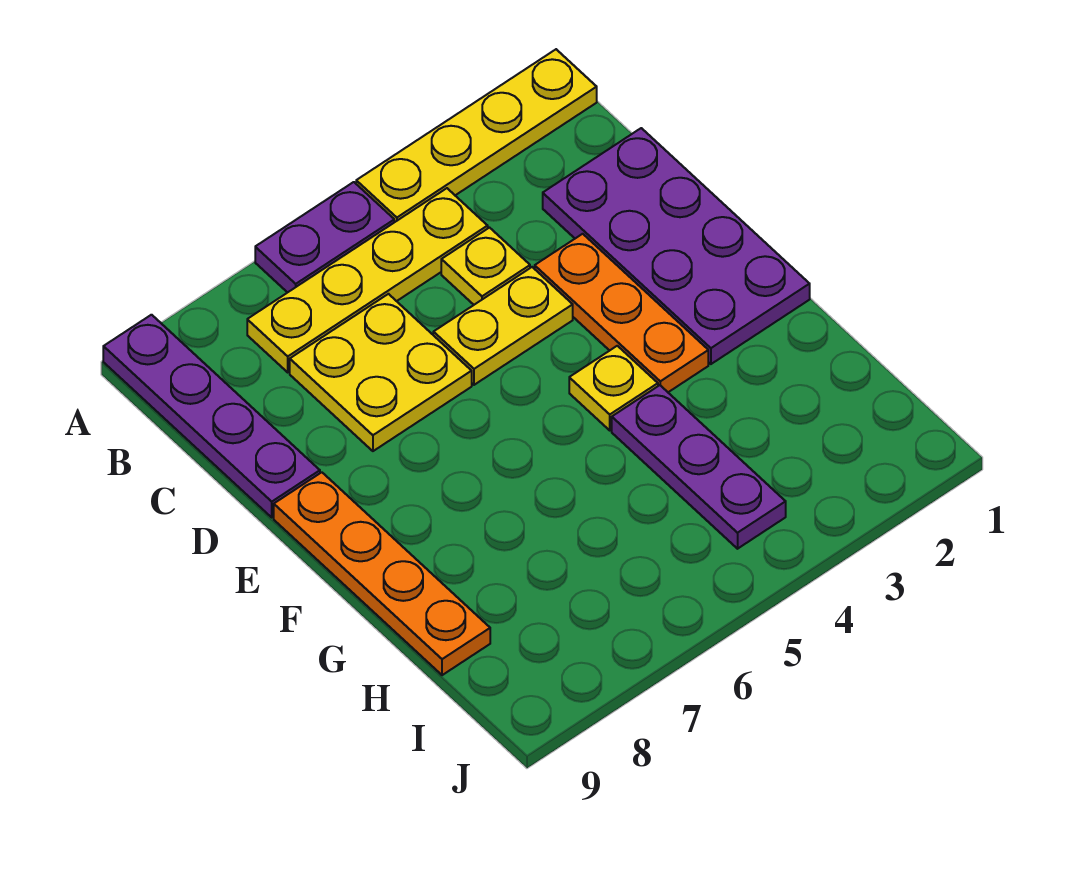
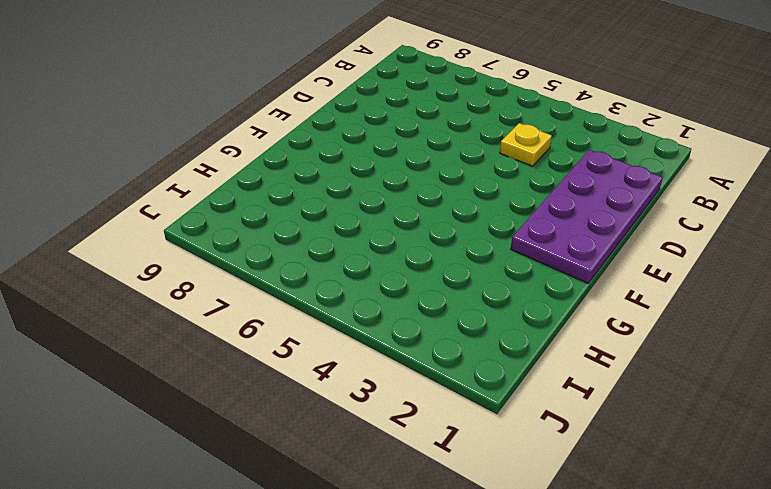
none -> yellow 1x4 plate [356,49,597,222]
none -> purple 1x2 plate [255,182,394,293]
none -> purple 1x4 plate [103,315,320,517]

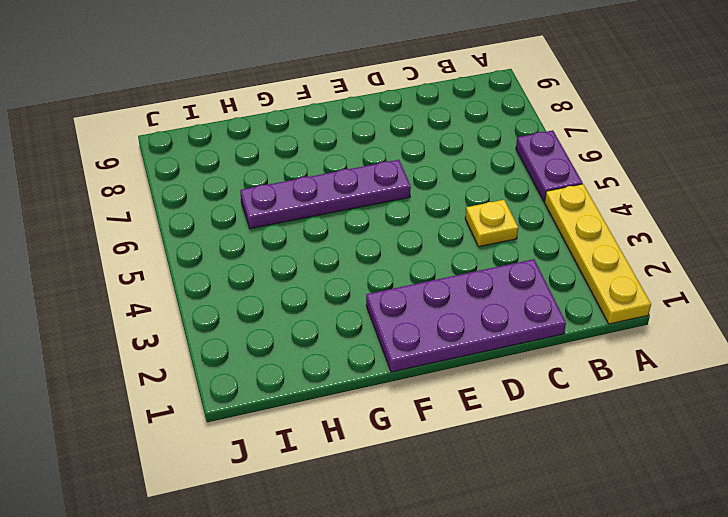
purple 1x4 plate [240,160,411,229] -> purple 1x4 plate moved to [103,315,320,517]
none -> yellow 1x4 plate [247,188,488,372]
none -> yellow 2x2 plate [290,294,472,451]
none -> orange 1x3 plate [535,234,708,392]

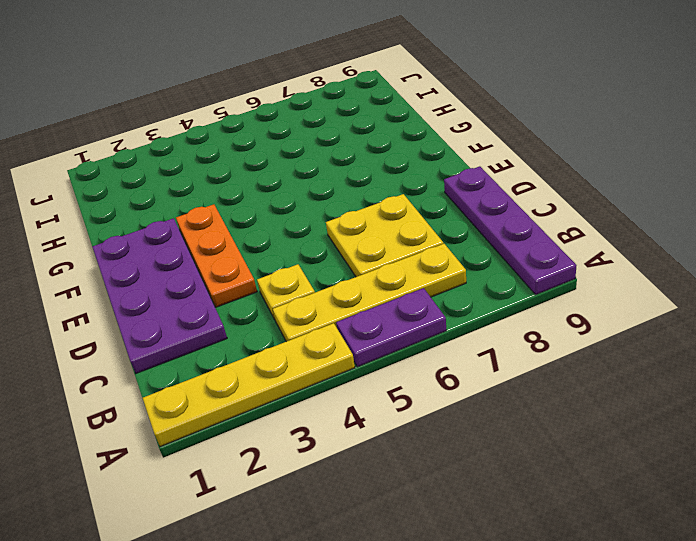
none -> yellow 1x2 plate [433,267,573,385]
none -> orange 1x4 plate [274,472,490,675]
none -> yellow 1x1 plate [569,346,658,430]

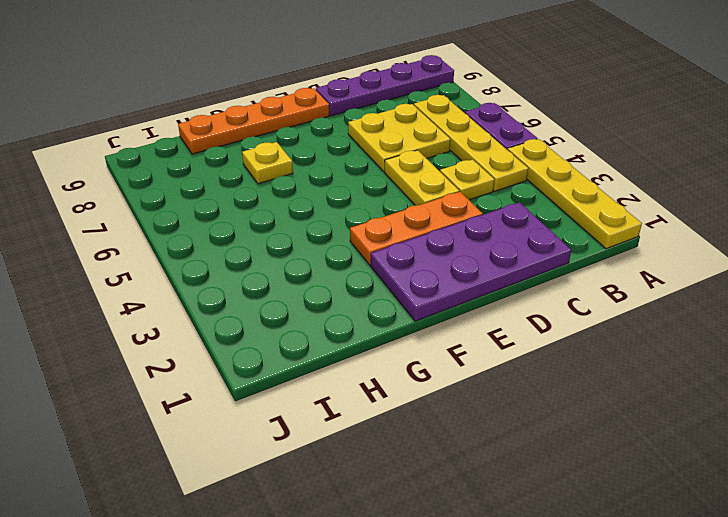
yellow 1x1 plate [242,142,293,184] -> yellow 1x1 plate moved to [569,346,658,430]
none -> purple 1x3 plate [612,385,786,549]

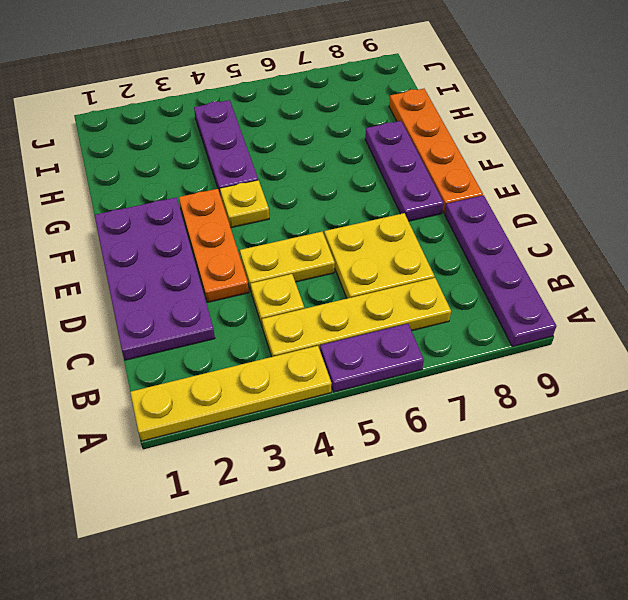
purple 1x3 plate [365,121,444,221] -> none

